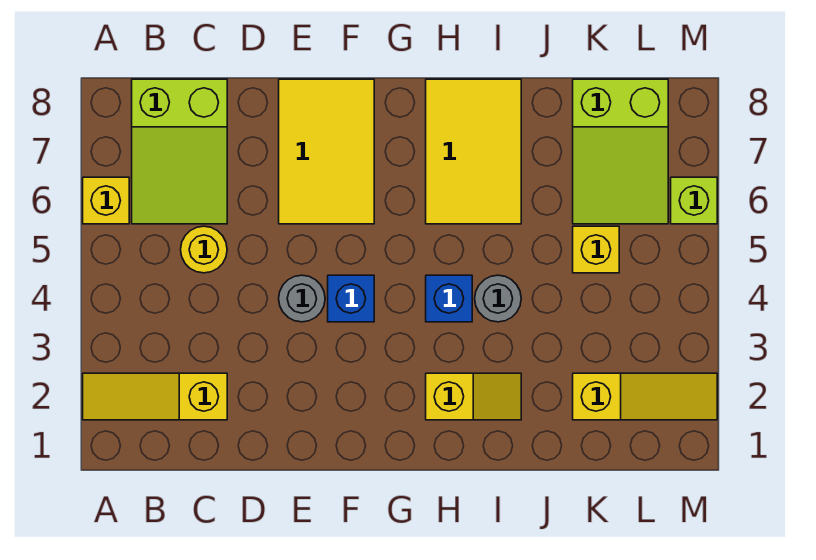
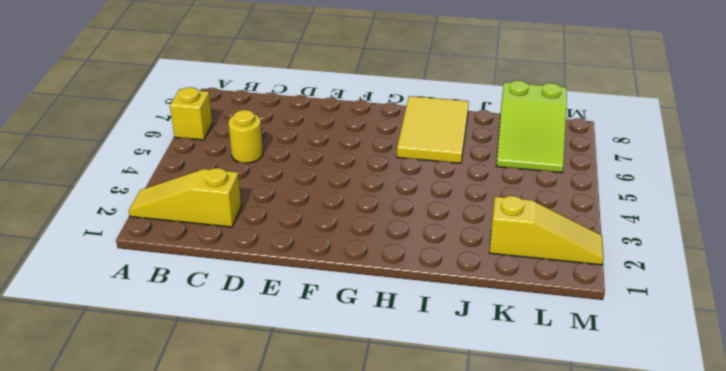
none -> lime 2x3 slope [132,79,227,224]
none -> grey 1x1 round brick [279,275,325,322]
none -> yellow 2x3 tile [279,79,374,224]

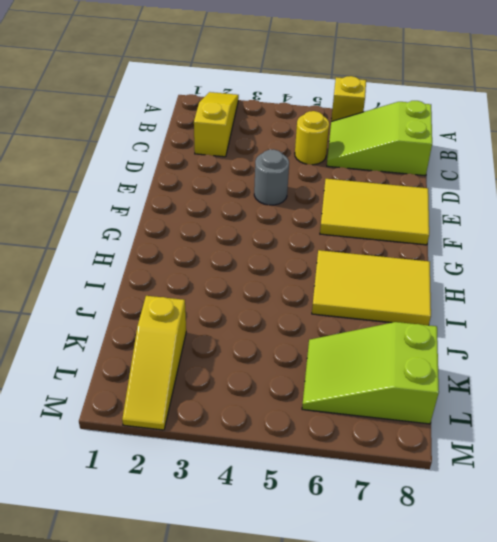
none -> blue 1x1 brick [328,275,374,322]
none -> yellow 1x2 slope [426,373,521,420]
none -> blue 1x1 brick [426,275,472,322]

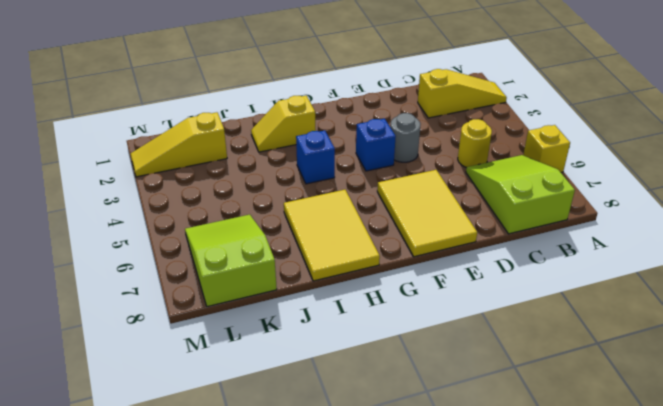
none -> grey 1x1 round brick [475,275,521,322]
none -> yellow 1x1 brick [573,226,619,273]
none -> lime 1x1 brick [671,177,717,224]

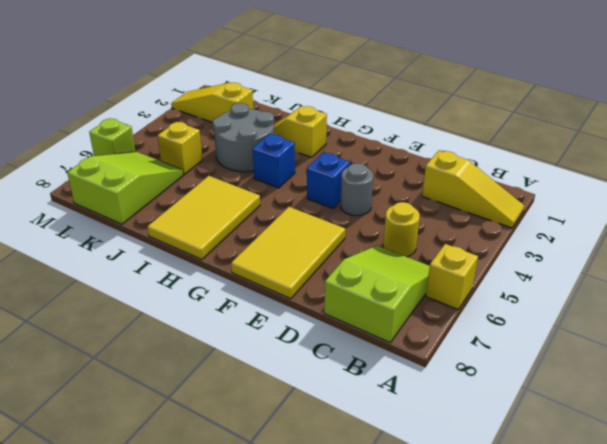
grey 2x2 round brick [213,103,274,172] -> grey 1x1 round brick [475,275,521,322]

